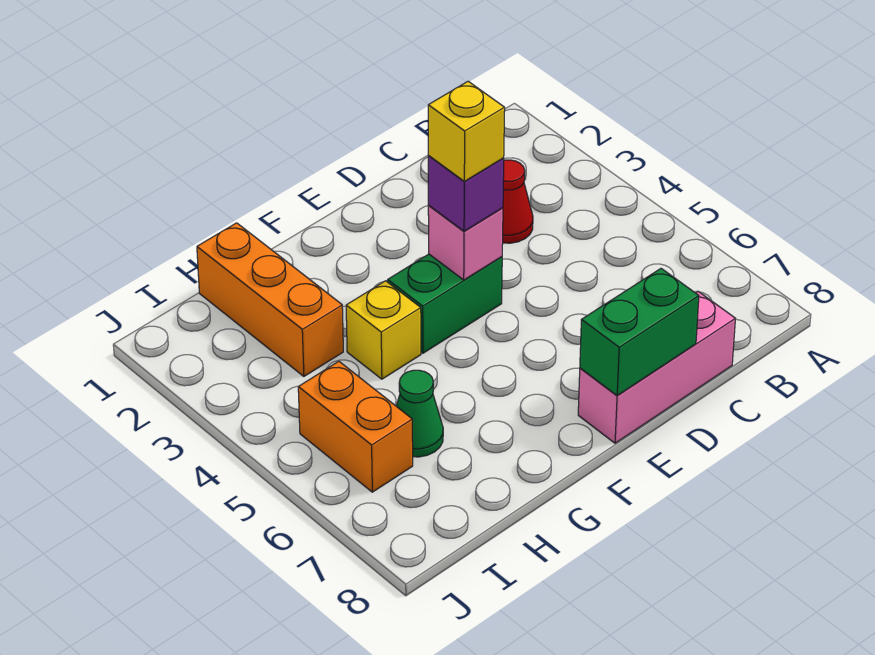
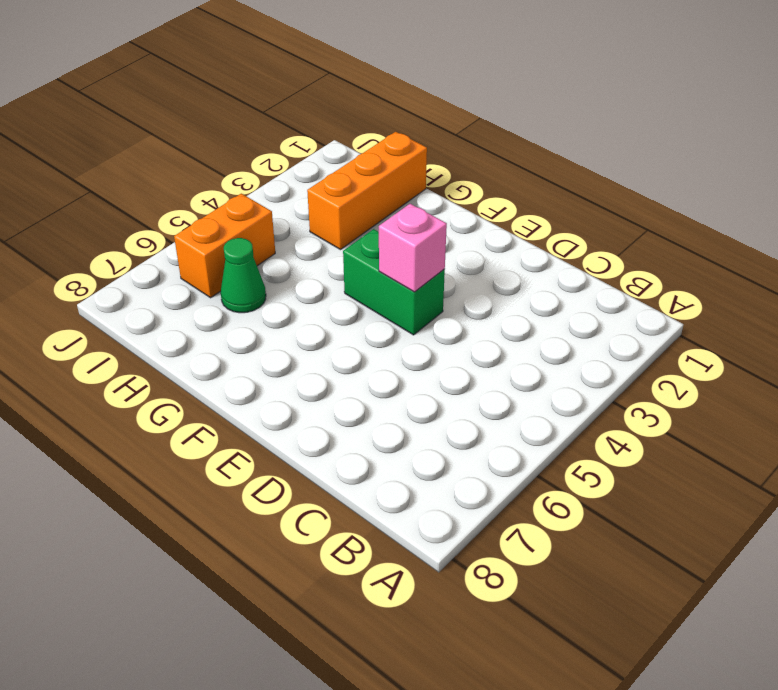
none -> red 1x1 cone [503,160,533,243]
none -> pink 1x3 brick [578,292,735,443]

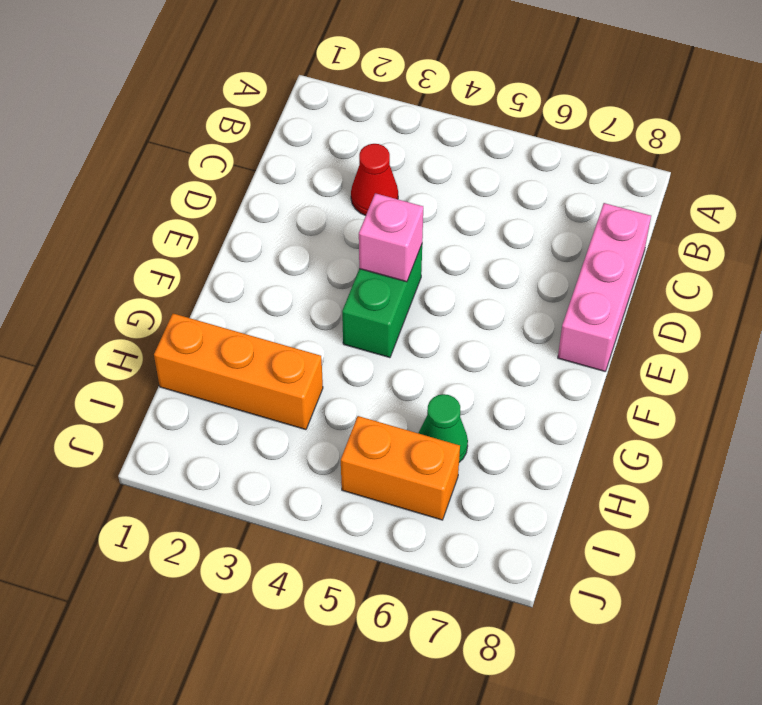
none -> yellow 1x1 brick [346,281,421,379]
none -> green 1x2 brick [580,269,699,396]

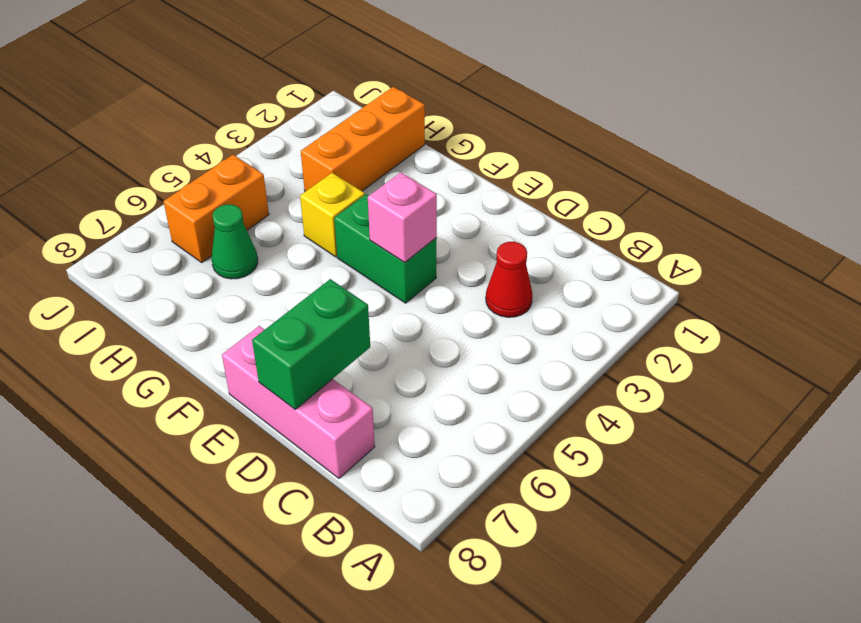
green 1x2 brick [252,279,370,409] -> green 1x2 brick turned to [580,269,699,396]
none -> purple 1x1 brick [428,156,504,231]
none -> yellow 1x1 brick [428,81,505,181]

